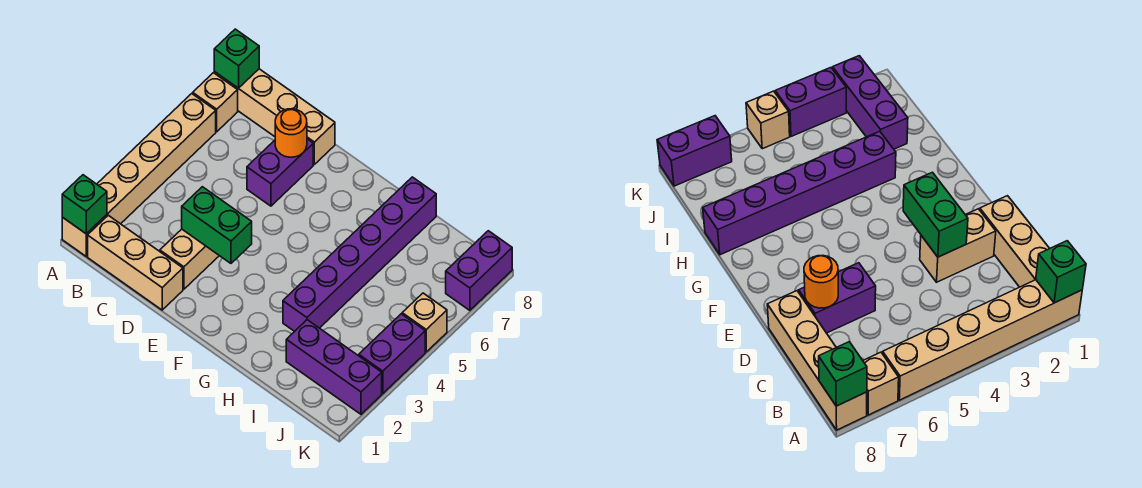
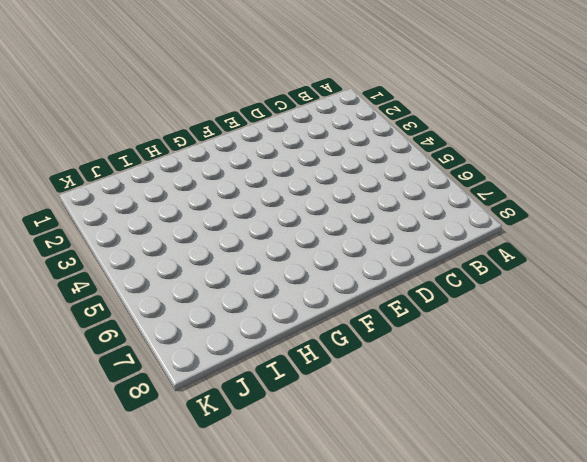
none -> tan 1x6 brick [62,94,216,256]
none -> tan 1x1 brick [193,73,238,132]
none -> tan 1x4 brick [214,69,335,164]

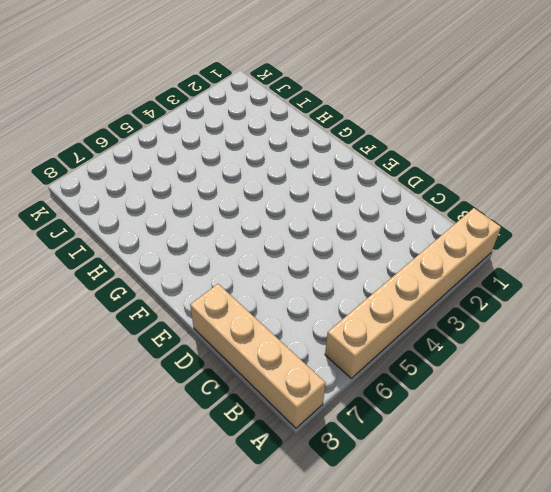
none -> tan 1x1 brick [193,73,238,132]
none -> tan 1x3 brick [88,215,183,310]
none -> tan 1x2 brick [160,229,219,289]

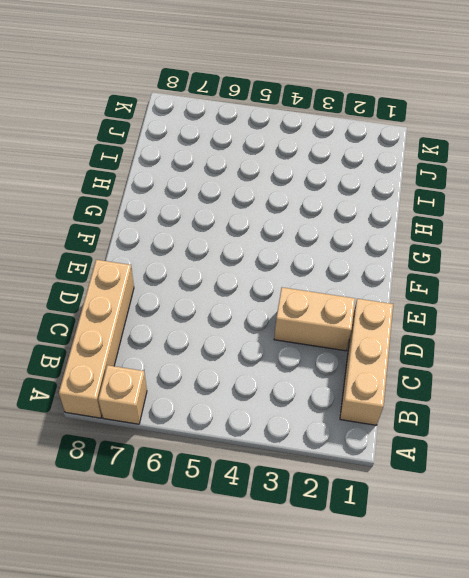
none -> tan 1x6 brick [62,94,216,256]
none -> purple 1x2 brick [247,139,313,206]
none -> purple 1x6 brick [283,177,436,331]

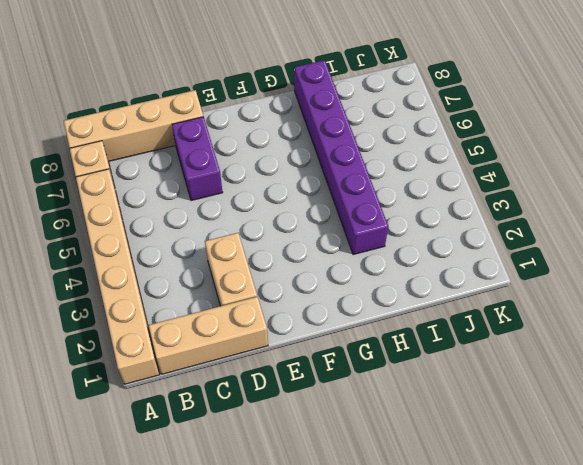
none -> purple 1x3 brick [286,320,382,414]
none -> purple 1x2 brick [359,314,425,394]
none -> tan 1x1 brick [402,293,447,352]

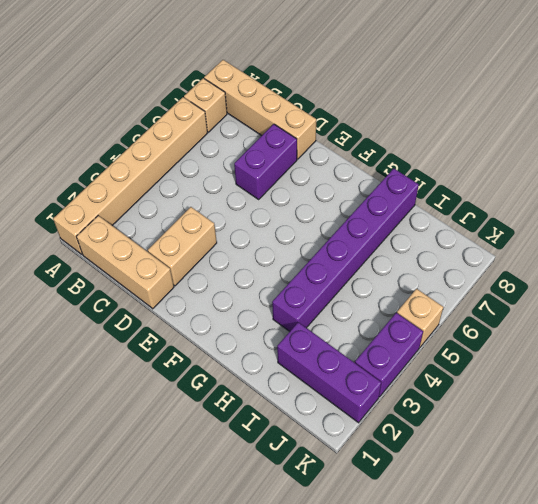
none -> purple 1x2 brick [446,231,512,310]
none -> green 1x1 brick [62,175,107,234]
none -> green 1x1 brick [214,29,259,88]

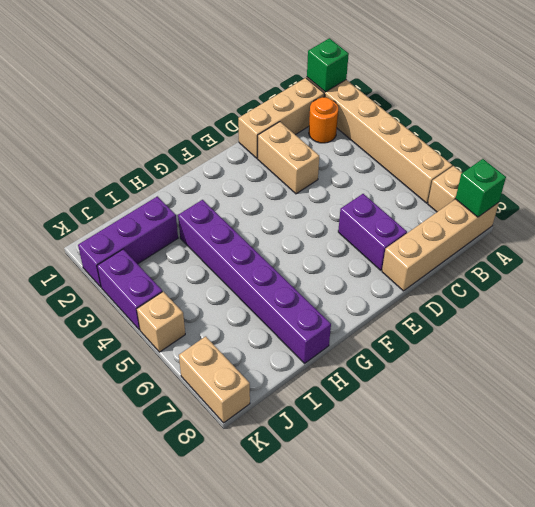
orange 1x1 round brick [309,97,338,143] -> orange 1x1 round brick moved to [275,109,307,157]
tan 1x2 brick [179,336,250,423] -> purple 1x2 brick [446,231,512,310]
none -> green 1x2 brick [182,187,252,263]

